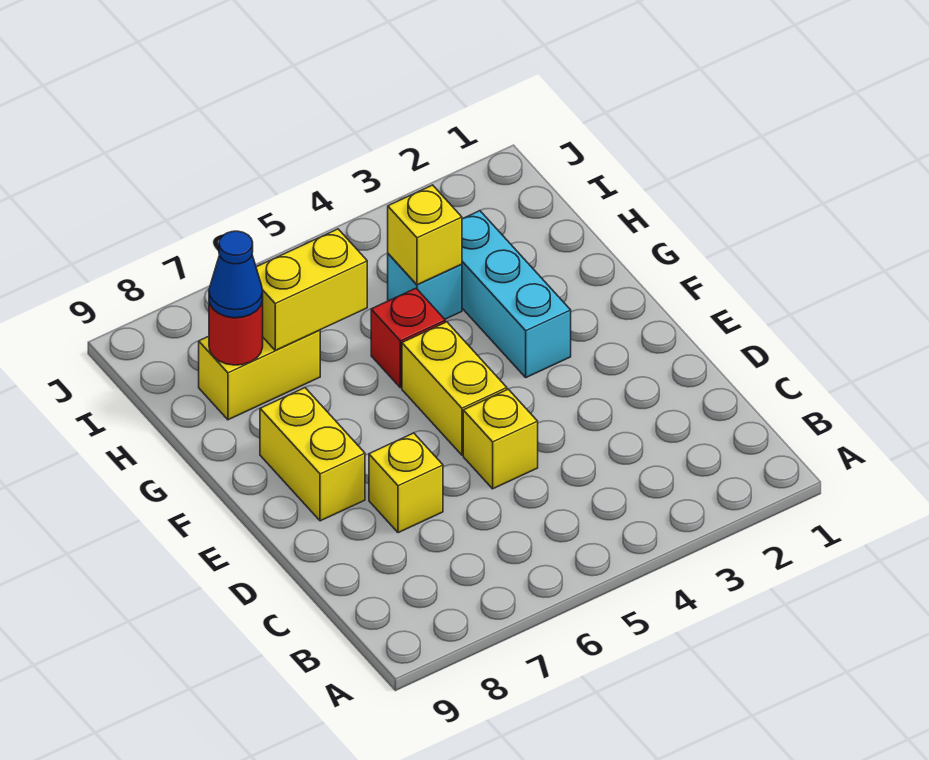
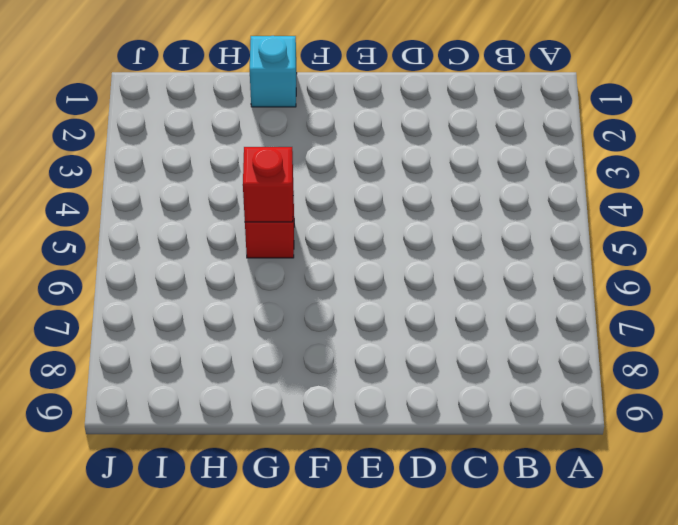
cyan 1x1 brick [250,36,297,107] -> cyan 1x1 brick moved to [388,254,462,319]
red 1x1 brick [243,147,293,222] -> none
none -> yellow 1x1 brick [463,389,538,489]
none -> yellow 1x1 brick [369,433,443,533]
none -> yellow 1x2 brick [402,322,507,455]

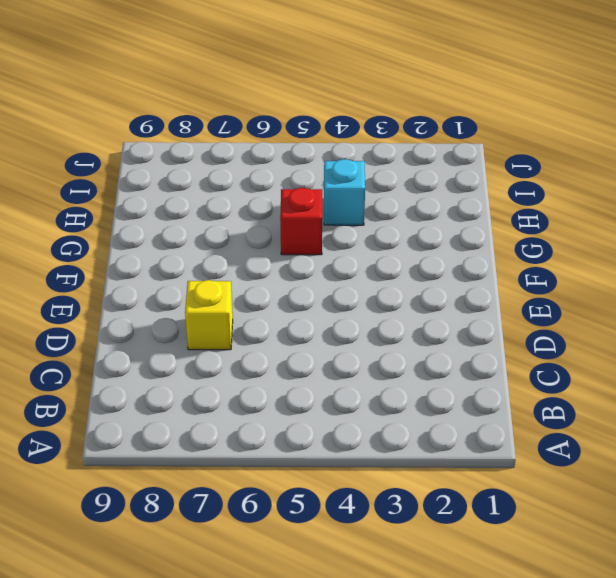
none -> yellow 1x1 brick [463,389,538,489]
none -> yellow 1x2 brick [402,322,507,455]
none -> yellow 1x2 brick [260,388,365,521]

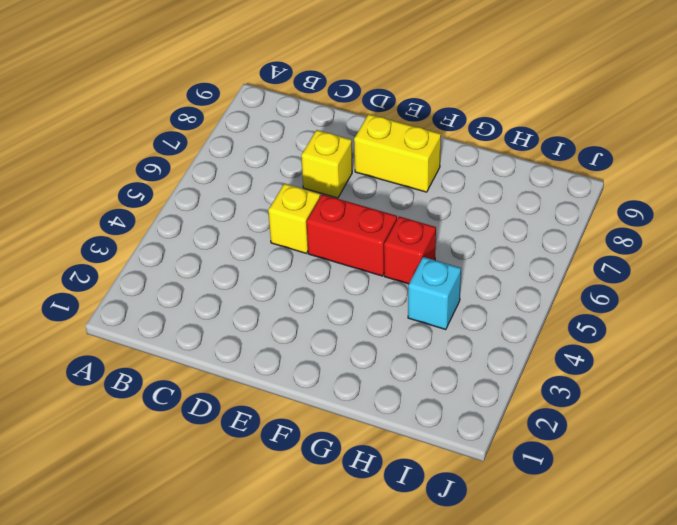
red 1x2 brick [306,194,397,276] -> yellow 1x2 brick [402,322,507,455]
none -> cyan 1x3 brick [462,211,571,377]
none -> yellow 1x2 brick [199,330,320,420]
none -> yellow 1x1 brick [388,185,462,285]

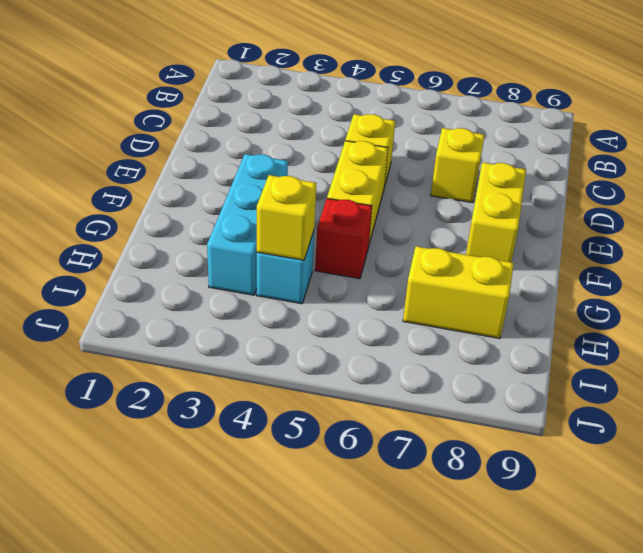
none -> yellow 1x2 brick [256,229,367,350]
none -> red 1x1 round brick [209,301,263,365]
none -> blue 1x1 cone [209,231,263,318]

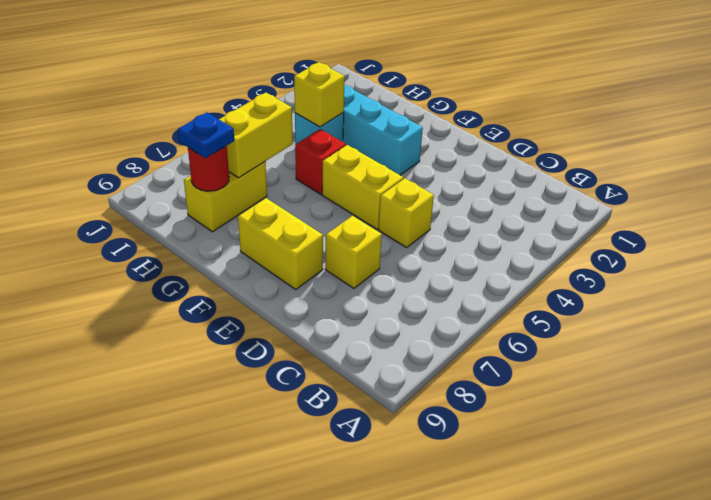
blue 1x1 plate [178,112,234,158] -> blue 1x1 cone [209,231,263,318]

